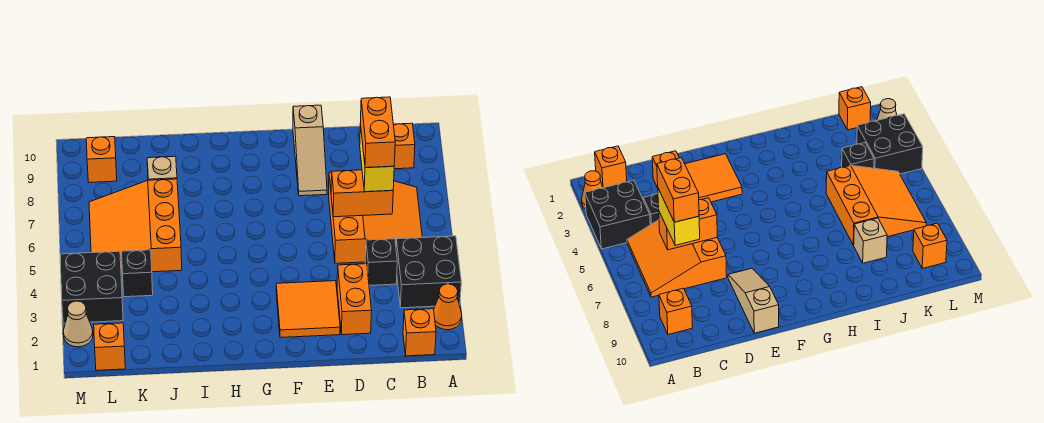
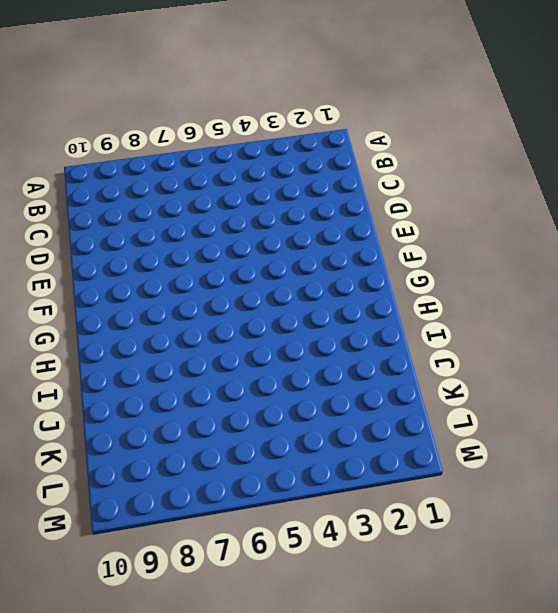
none -> orange 1x1 cone [434,284,462,330]
none -> black 2x2 brick [396,236,461,308]
none -> orange 1x1 brick [403,309,436,356]

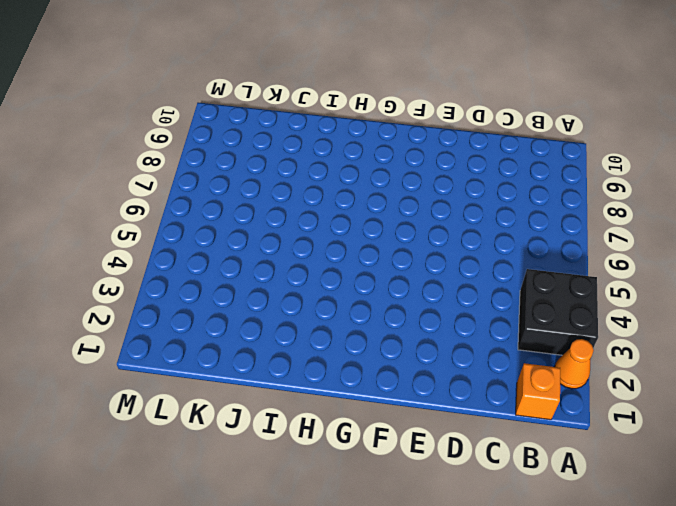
none -> orange 3x3 slope [329,172,422,263]
none -> orange 1x1 brick [393,123,415,169]
none -> black 1x1 brick [365,239,397,285]

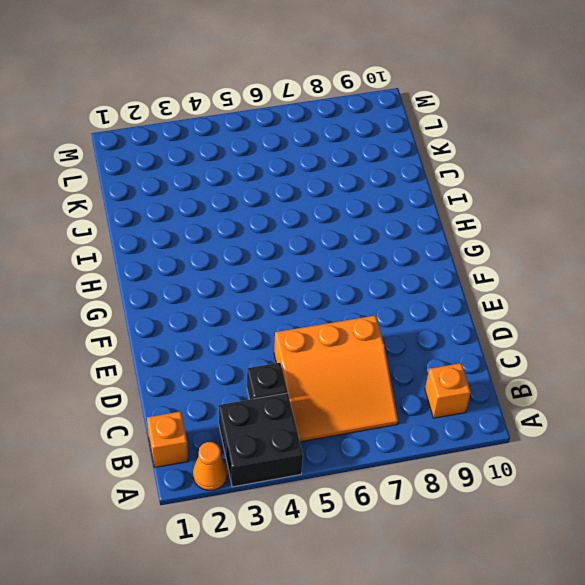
none -> orange 1x2 brick [337,264,372,335]
none -> orange 2x2 tile [276,281,340,338]
none -> tan 1x3 slope [293,105,327,196]

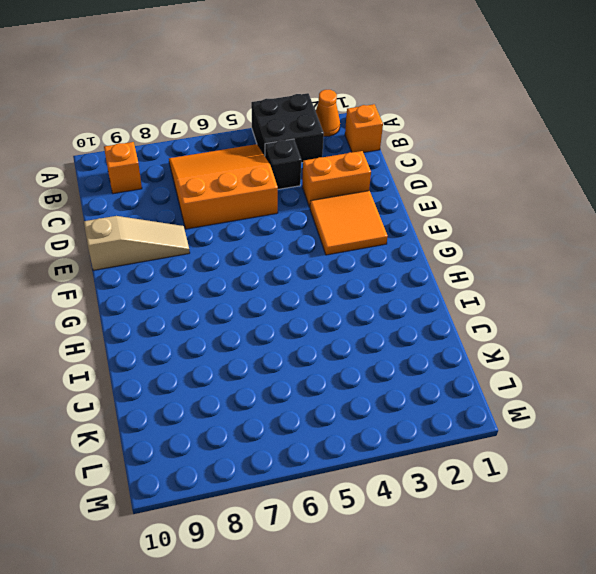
none -> orange 3x3 slope [89,179,182,273]
none -> tan 1x1 brick [147,156,177,180]
none -> black 1x1 brick [122,250,153,297]

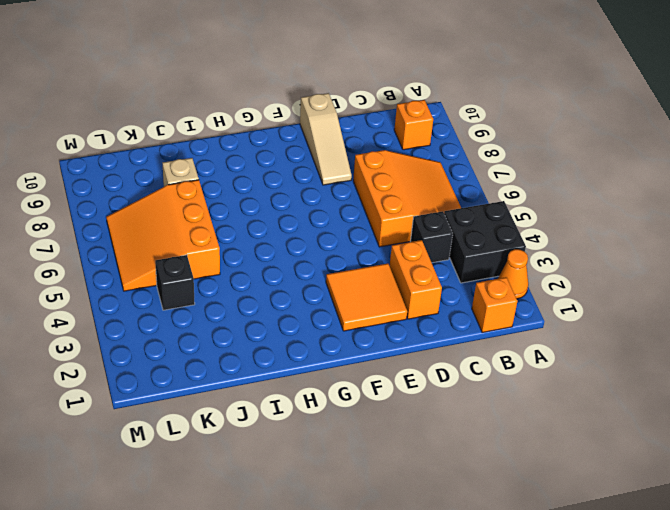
none -> orange 1x1 brick [94,323,125,370]
none -> black 2x2 brick [60,251,123,323]
none -> orange 1x1 brick [86,137,117,182]

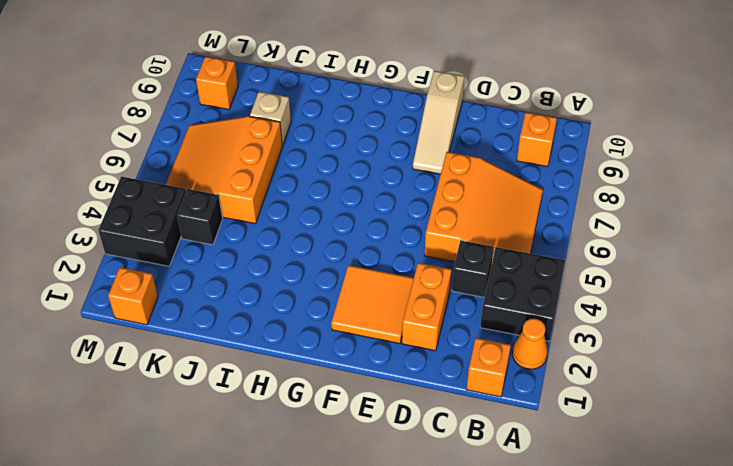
none -> tan 1x1 cone [63,301,93,347]
none -> orange 1x2 brick [331,170,393,217]
none -> yellow 1x2 brick [360,123,394,192]

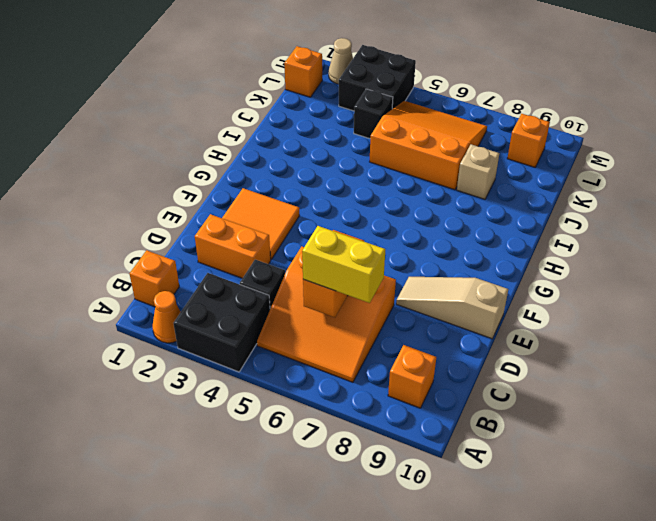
none -> orange 1x2 brick [361,97,395,168]

